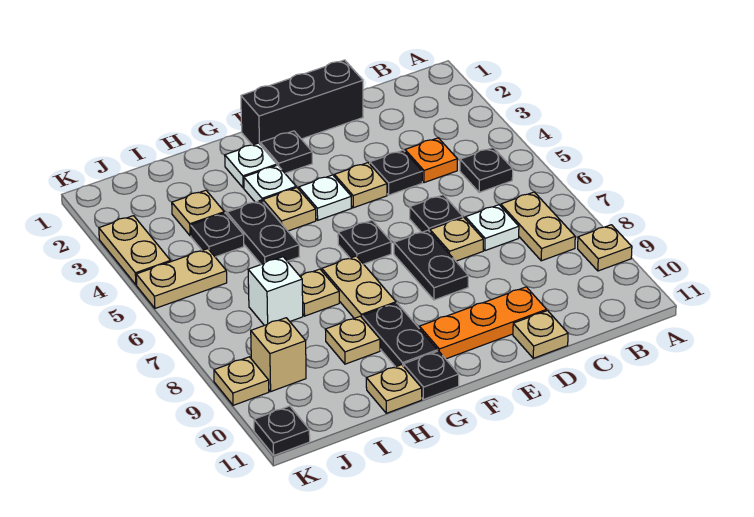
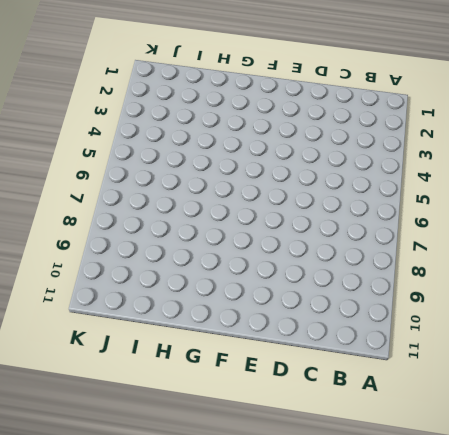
none -> tan 1x1 plate [578,225,632,271]
none -> black 1x1 plate [460,148,513,192]
none -> tan 1x2 plate [501,192,575,261]
none -> orange 1x1 plate [405,138,457,183]

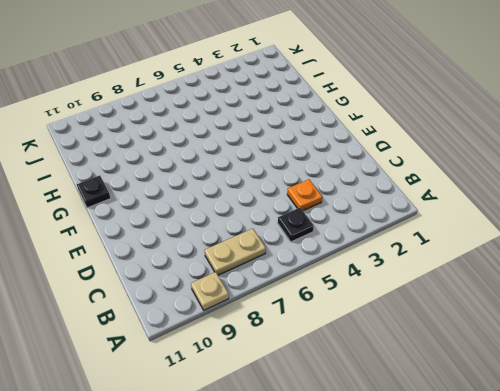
none -> white 1x1 plate [465,205,519,251]
none -> black 1x3 brick [241,60,363,145]
none -> black 1x1 plate [370,150,422,195]
none -> black 1x1 plate [410,195,463,232]

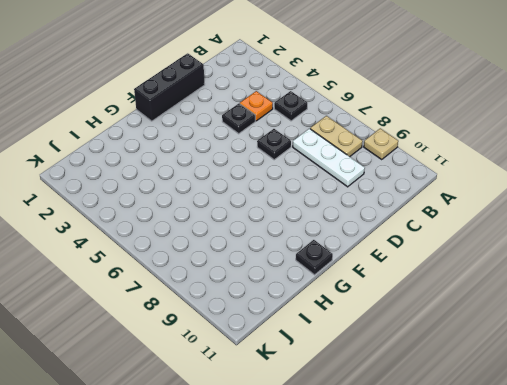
white 1x3 plate [293,129,365,187] -> white 1x1 plate [465,205,519,251]
none -> tan 1x1 plate [430,217,483,261]
none -> orange 1x3 plate [419,287,547,359]
none -> tan 1x1 plate [513,311,568,358]
none -> tan 1x1 plate [334,163,387,208]

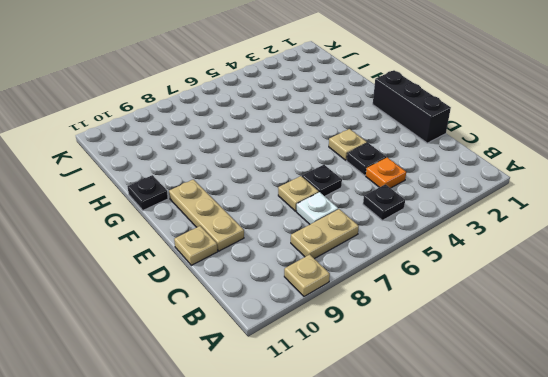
tan 1x3 plate [169,179,244,251] -> orange 1x3 plate [419,287,547,359]
none -> black 1x2 plate [394,230,468,300]
none -> black 1x1 plate [260,131,312,173]
none -> white 1x1 plate [299,175,351,220]
none -> black 1x1 plate [338,220,391,264]

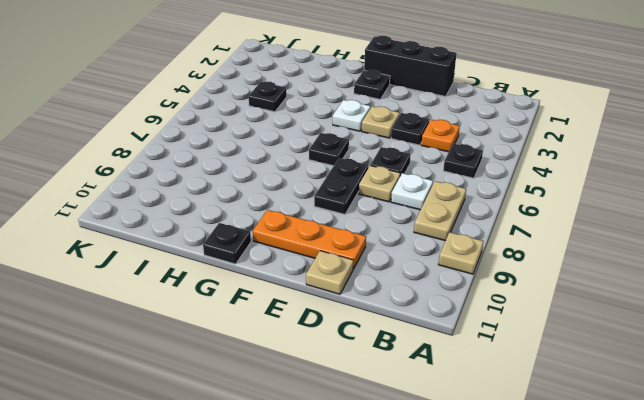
none -> white 1x1 plate [225,143,277,188]
none -> white 1x1 plate [244,165,296,202]
none -> tan 1x1 plate [263,188,316,231]
none -> tan 1x2 plate [322,256,396,318]

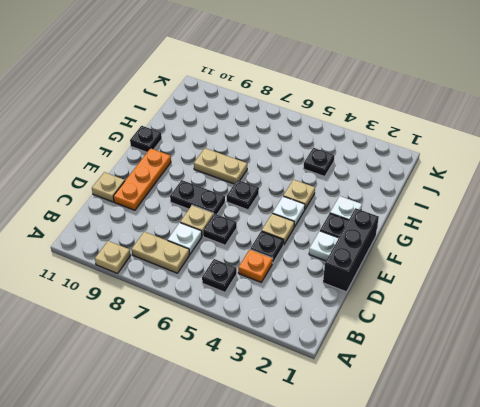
white 1x1 plate [309,231,339,261] -> white 1x1 plate moved to [244,165,296,202]
none -> black 1x2 plate [362,303,438,367]
none -> black 1x2 plate [227,200,299,264]
none -> tan 1x1 plate [300,269,339,316]
none -> tan 1x1 plate [325,316,380,364]

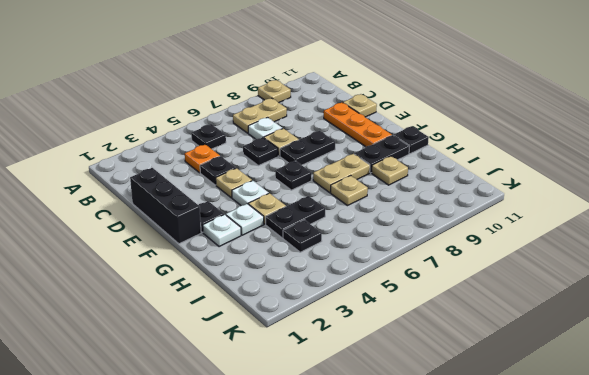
none -> tan 1x1 plate [366,365,422,413]
none -> tan 1x1 plate [172,190,224,236]
none -> white 1x1 brick [248,257,303,325]
none -> tan 1x2 plate [136,249,227,308]

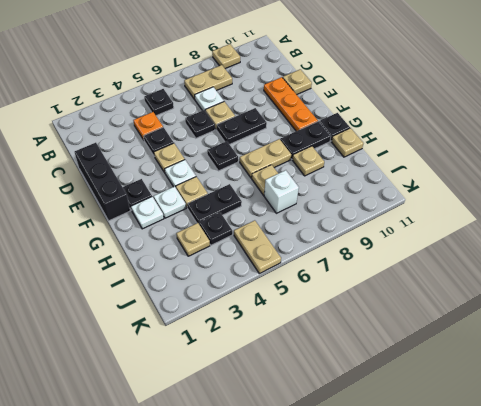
none -> tan 1x1 brick [251,318,306,391]
none -> tan 1x2 plate [99,216,171,285]
none -> tan 1x1 plate [214,357,269,405]
none -> black 1x1 plate [254,406,310,455]

